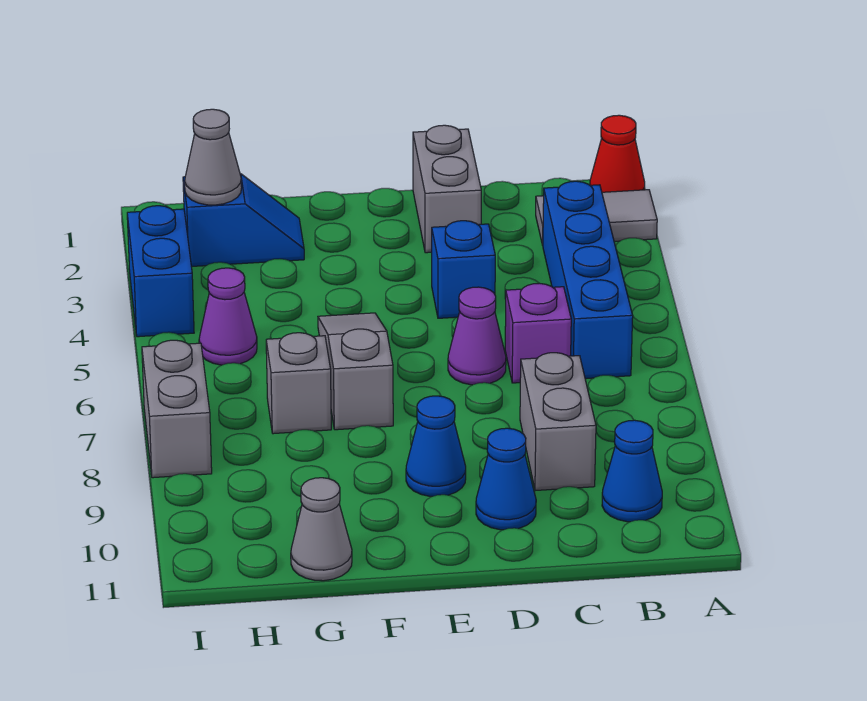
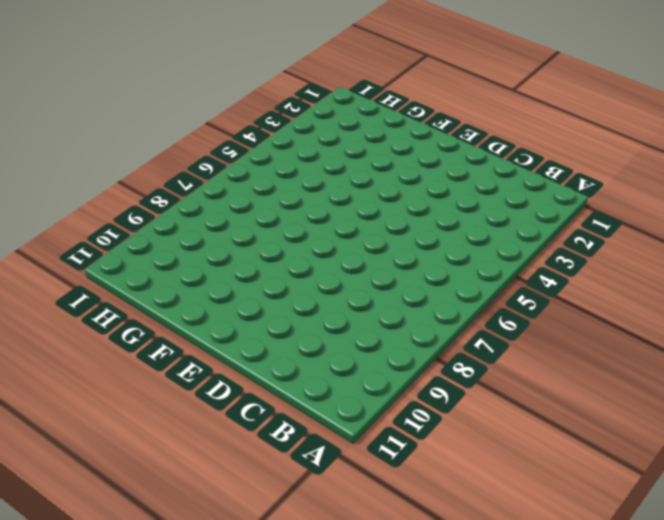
none -> red 1x1 cone [590,115,645,192]
none -> grey 1x2 tile [536,190,657,245]
none -> blue 1x4 brick [543,181,633,379]

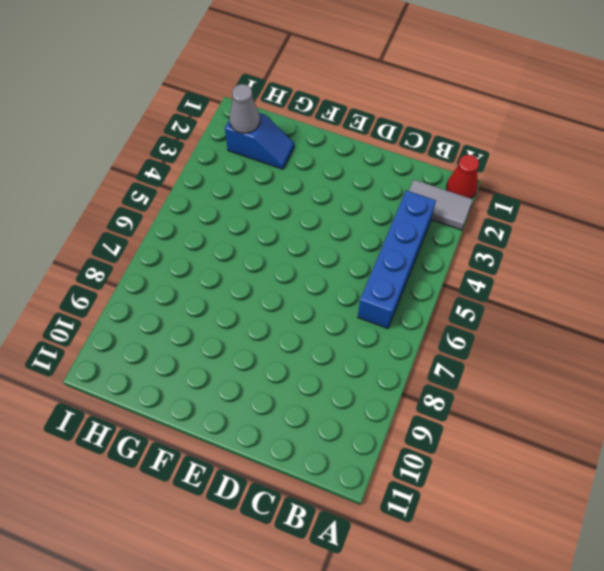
none -> blue 1x1 cone [602,420,662,522]
none -> purple 1x1 brick [505,283,571,383]
none -> grey 1x2 brick [520,353,596,491]

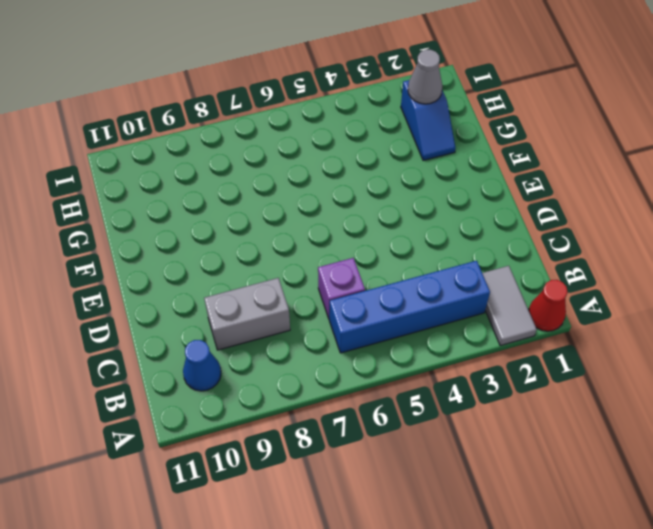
none -> grey 1x2 brick [413,125,481,253]
none -> blue 1x1 brick [432,221,495,318]
none -> purple 1x1 cone [448,287,506,385]

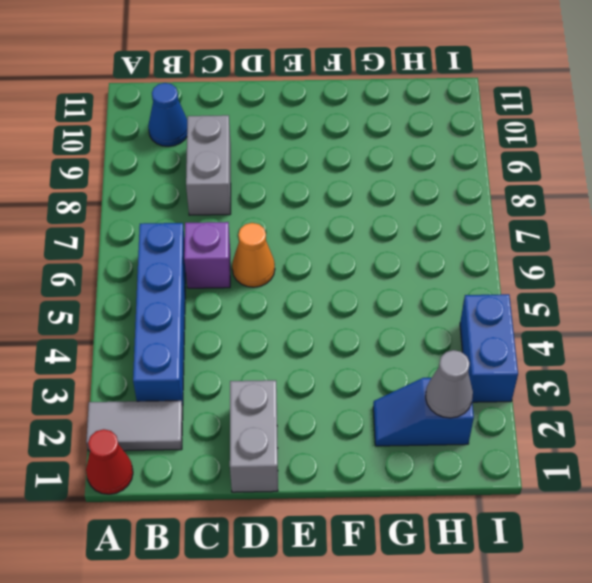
orange 1x1 cone [232,223,275,287] -> purple 1x1 cone [448,287,506,385]
none -> blue 1x1 brick [432,221,495,318]
none -> blue 1x1 cone [476,428,536,530]
none -> blue 1x1 cone [406,396,466,496]

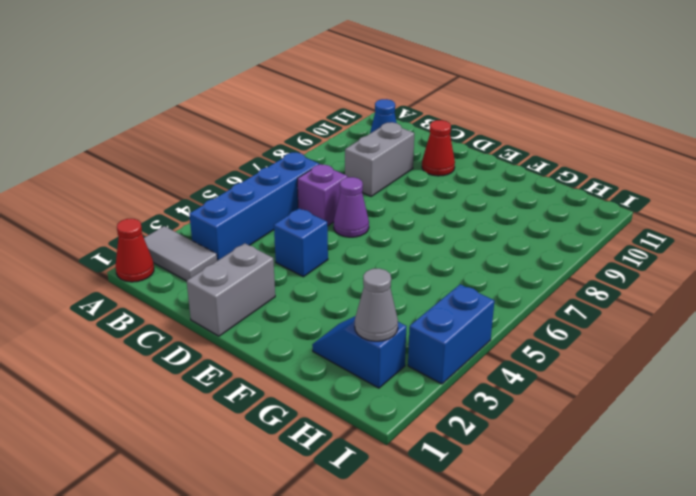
red 1x1 cone [422,120,455,176] -> blue 1x1 cone [476,428,536,530]
none -> blue 1x1 cone [406,396,466,496]
none -> grey 1x3 slope [318,313,393,430]
none -> grey 1x1 brick [266,333,331,434]

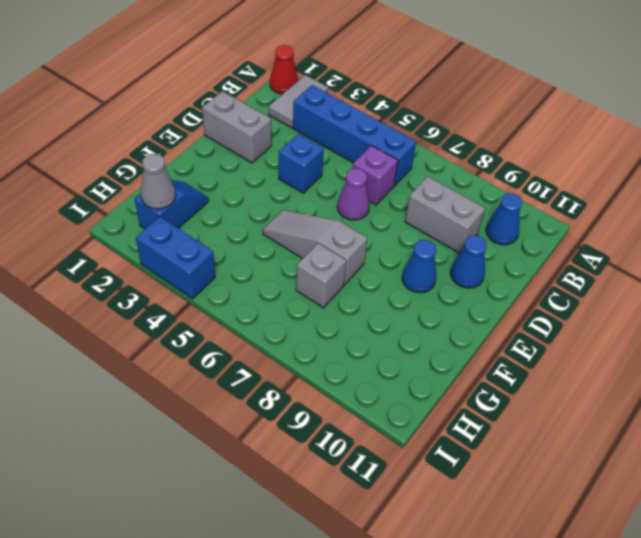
none -> grey 1x1 cone [291,478,352,581]
none -> purple 1x1 cone [199,268,257,365]
none -> grey 1x2 brick [142,340,212,478]

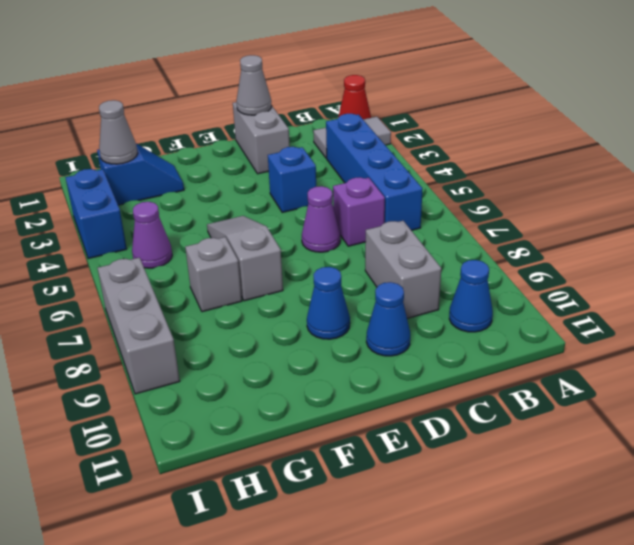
grey 1x1 cone [236,55,272,115] -> grey 1x1 cone moved to [291,478,352,581]
grey 1x3 brick [98,258,180,394] -> grey 1x2 brick [142,340,212,478]

